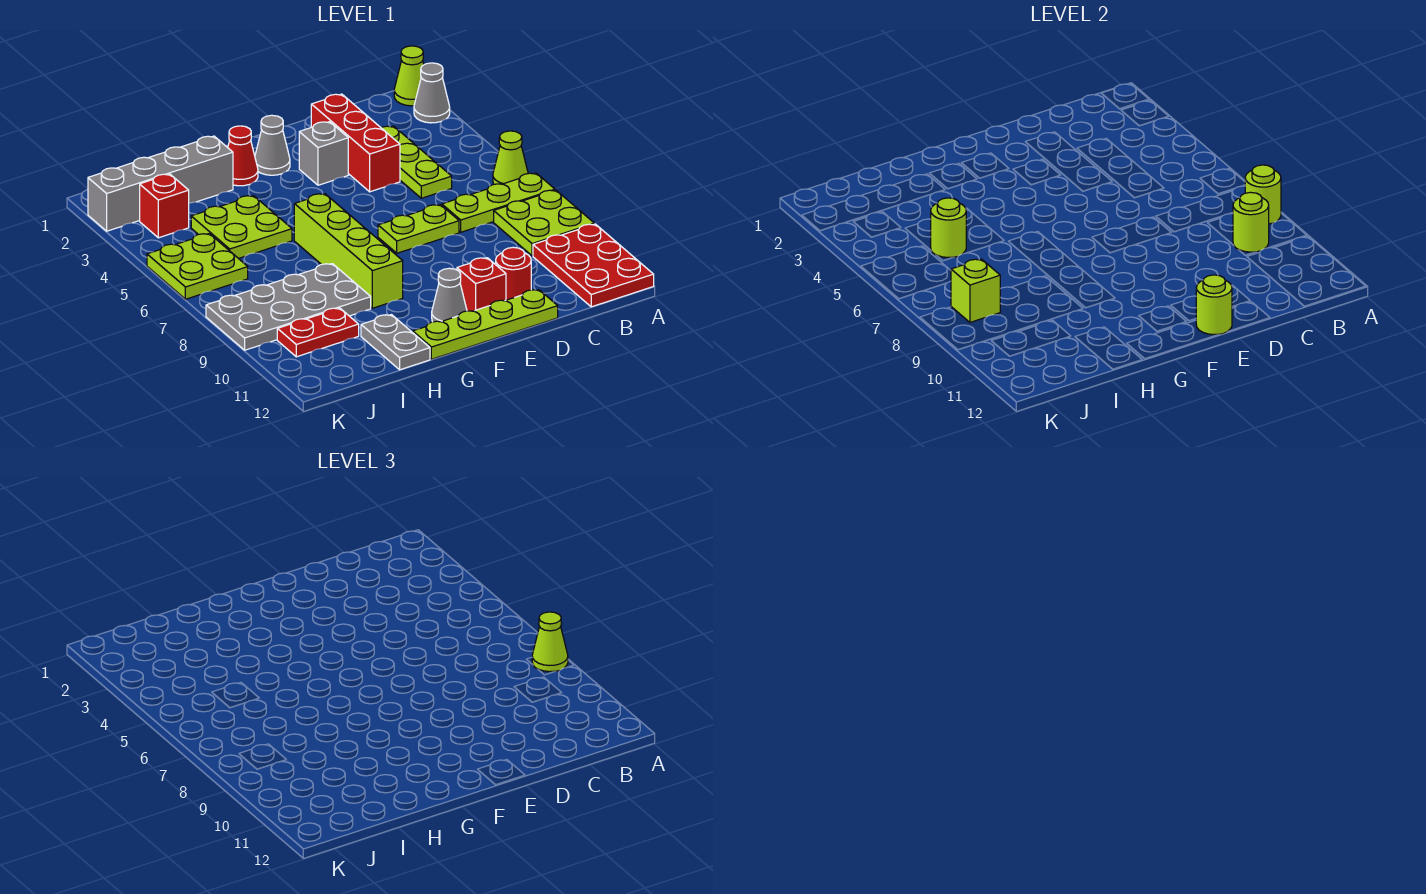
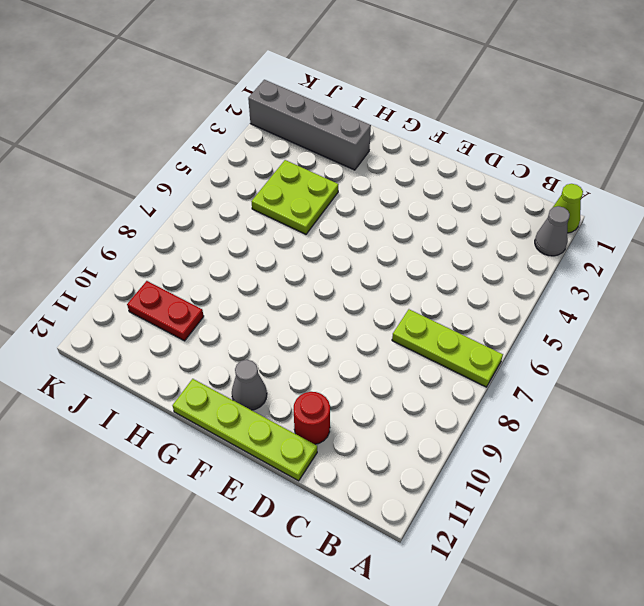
none -> lime 1x1 cone [493,131,528,184]
none -> lime 2x2 plate [494,190,594,256]
none -> red 2x3 plate [533,224,654,307]
none -> lime 1x3 plate [381,126,452,198]

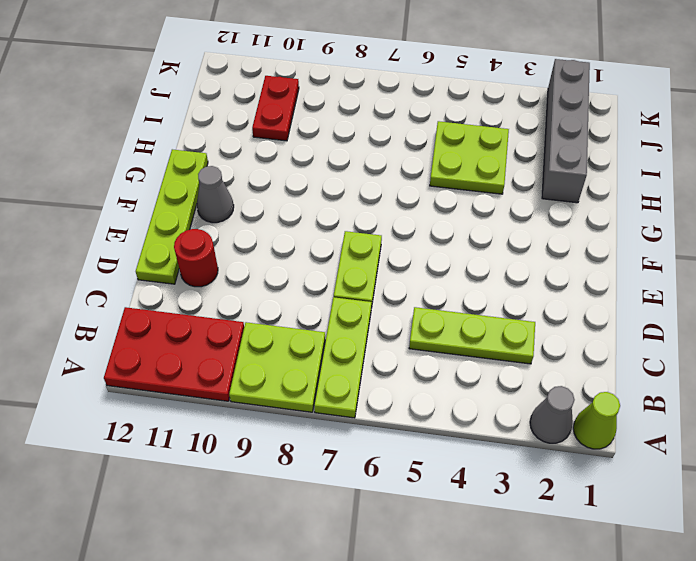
none -> lime 1x1 cone [493,131,528,184]
none -> red 1x3 brick [311,94,400,192]
none -> grey 1x1 brick [299,122,348,185]
none -> red 1x1 brick [457,258,506,311]

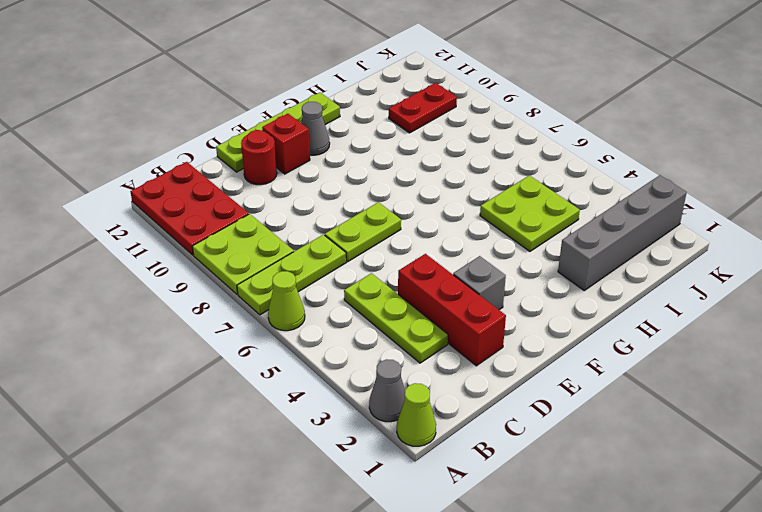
none -> grey 1x1 cone [255,115,290,175]
none -> red 1x1 cone [228,126,258,186]
none -> lime 1x4 brick [294,194,403,308]
none -> grey 2x4 plate [206,264,371,350]

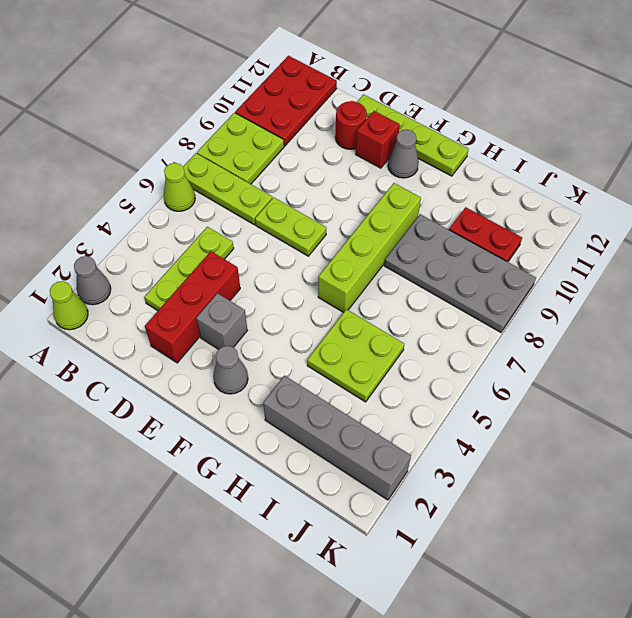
none -> red 1x1 cone [228,126,258,186]
none -> grey 1x2 plate [361,315,430,370]
none -> red 1x1 brick [140,174,189,238]
none -> lime 2x2 plate [147,234,248,299]

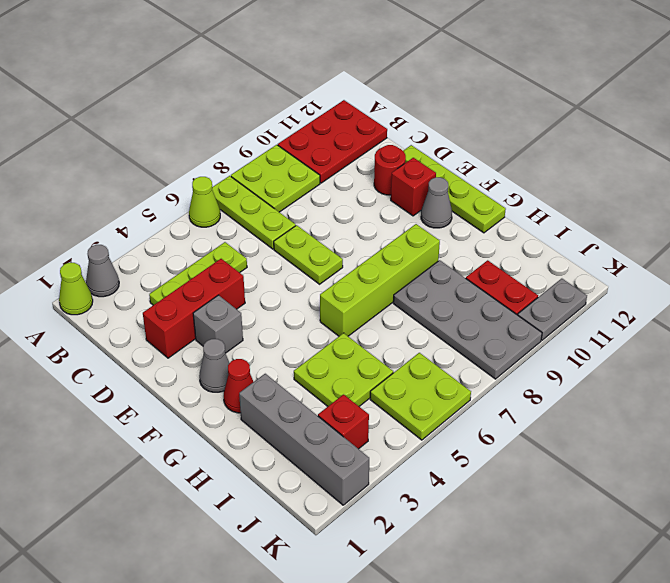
grey 1x2 plate [518,279,587,340] -> grey 1x2 plate moved to [361,315,430,370]
none -> lime 1x1 round brick [1245,165,1281,224]
none -> lime 1x1 round brick [1233,192,1269,252]
none -> lime 1x1 round brick [1196,275,1232,335]
none -> lime 1x1 round brick [931,198,966,257]

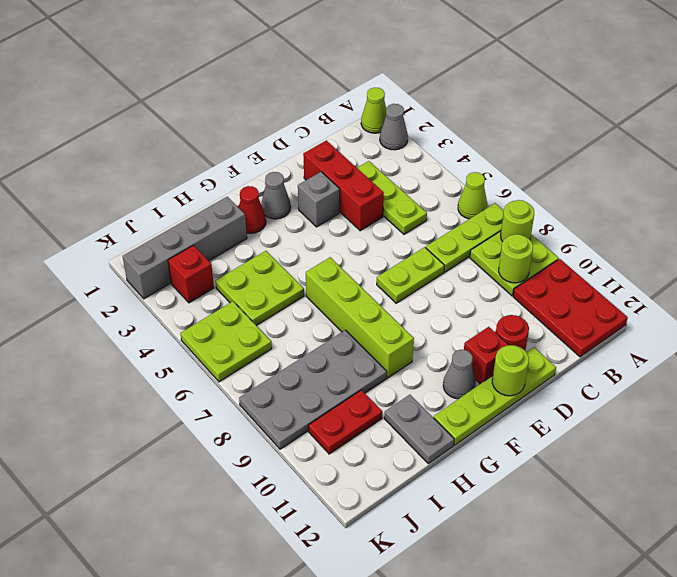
none -> lime 1x1 round brick [931,198,966,257]
none -> lime 1x1 brick [951,259,1000,322]
none -> lime 1x1 cone [532,612,568,672]

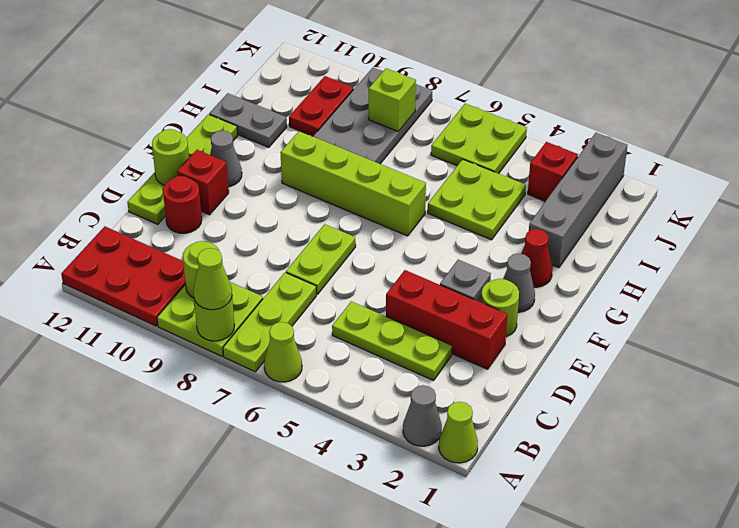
lime 1x1 round brick [481,279,519,337] -> lime 1x1 round brick moved to [931,198,966,257]

